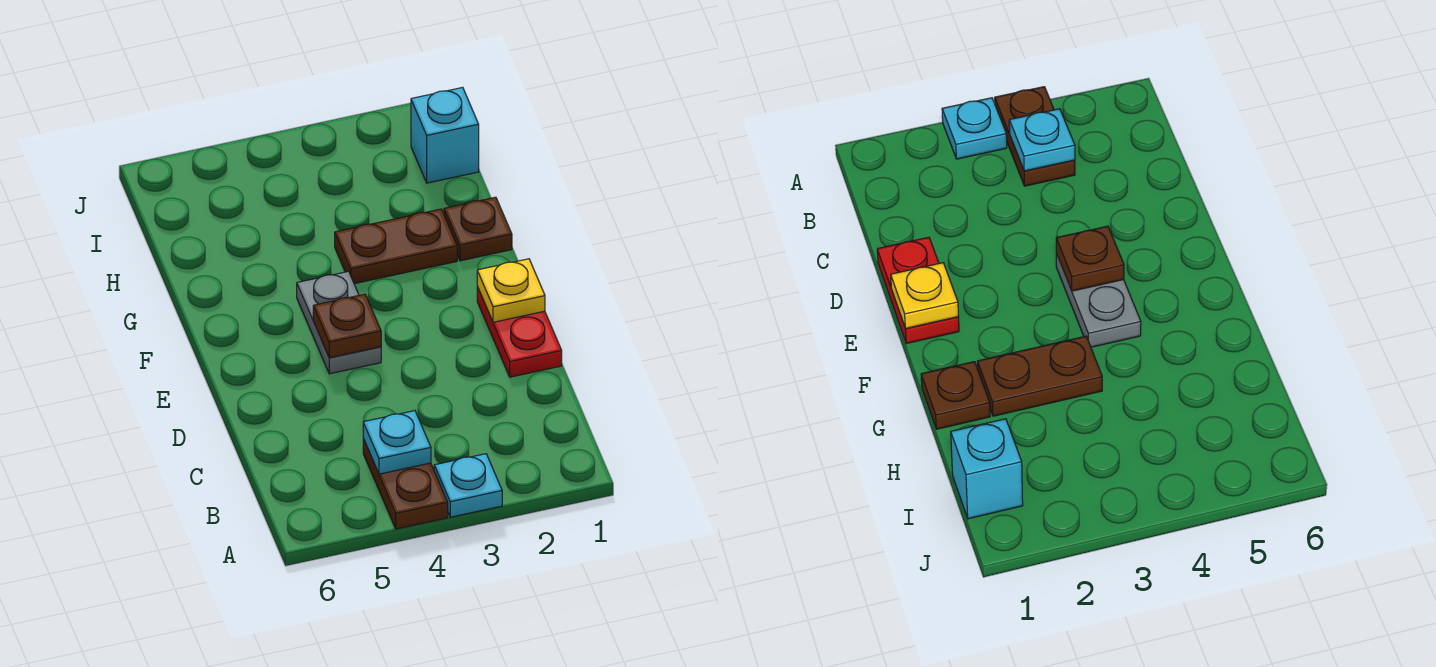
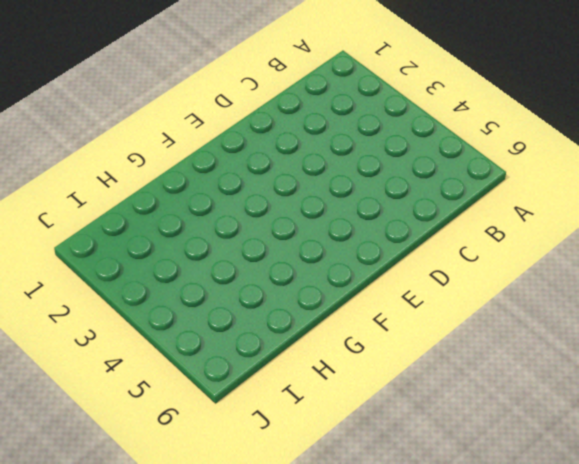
none -> cyan 1x1 plate [434,454,502,517]
none -> brown 1x2 plate [363,439,448,529]

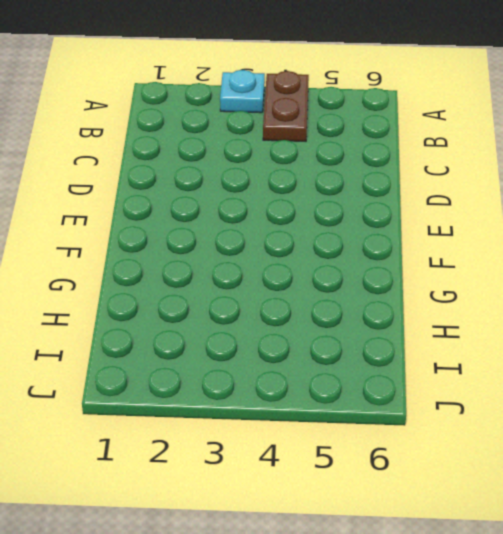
none -> red 1x2 plate [477,287,562,377]
none -> grey 1x2 plate [297,271,381,374]

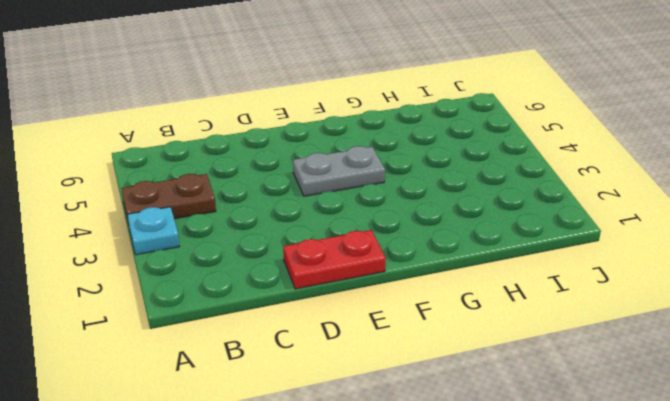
none -> brown 1x1 plate [444,197,512,261]
none -> brown 1x2 plate [335,209,457,284]

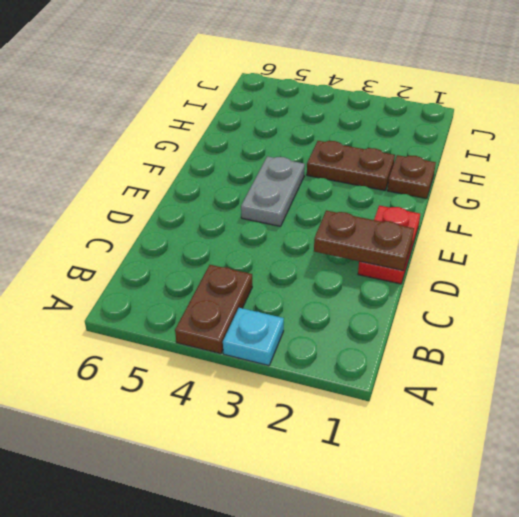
brown 1x2 plate [314,211,414,270] -> none
none -> cyan 1x1 brick [411,87,479,183]
none -> cyan 1x1 plate [363,411,431,474]

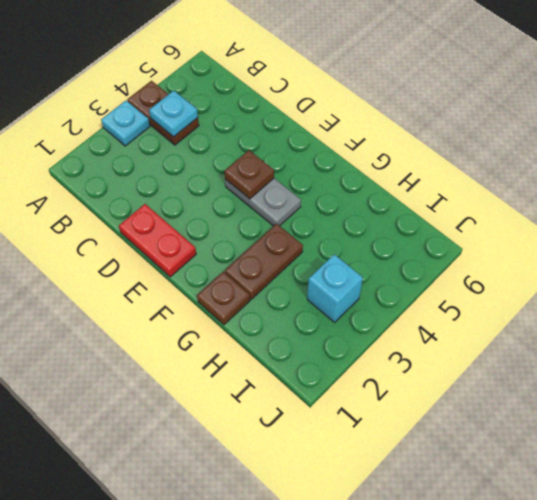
cyan 1x1 brick [307,254,363,322] -> cyan 1x1 brick moved to [411,87,479,183]
none -> yellow 1x1 plate [477,259,545,322]

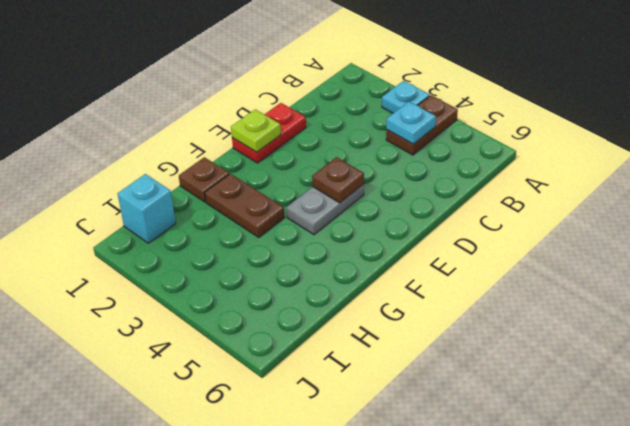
lime 1x1 plate [231,109,281,152] -> yellow 1x1 plate [477,259,545,322]

